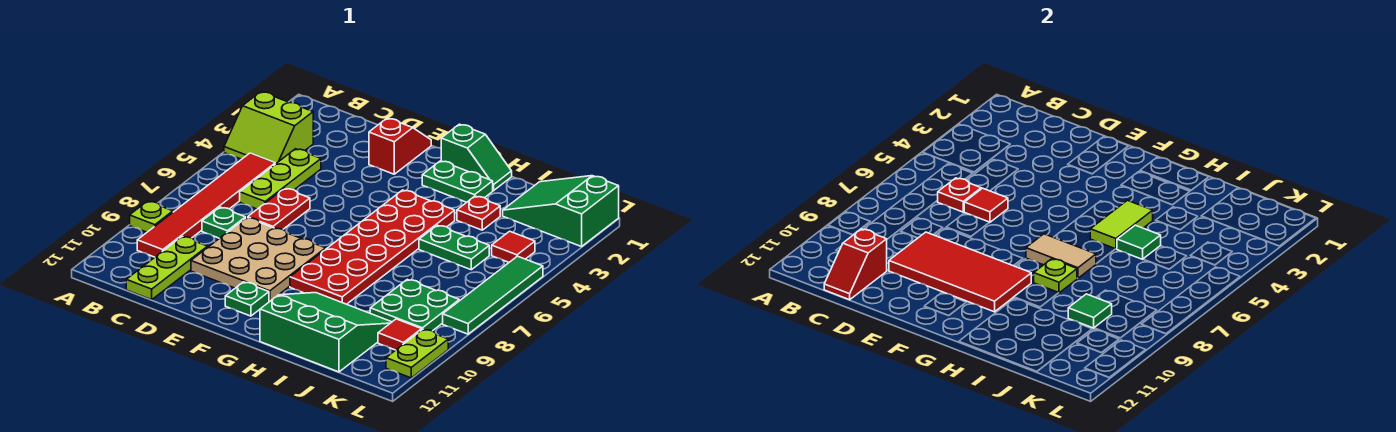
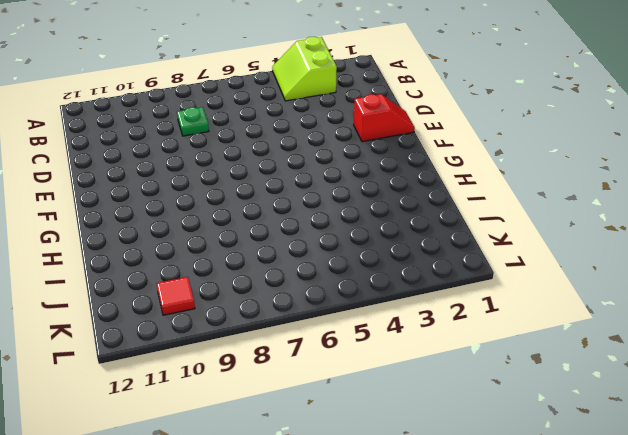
none -> lime 1x1 plate [130,201,173,232]
none -> red 1x6 tile [137,153,275,257]
none -> lime 1x3 plate [240,149,321,209]
none -> lime 1x3 plate [126,236,208,300]

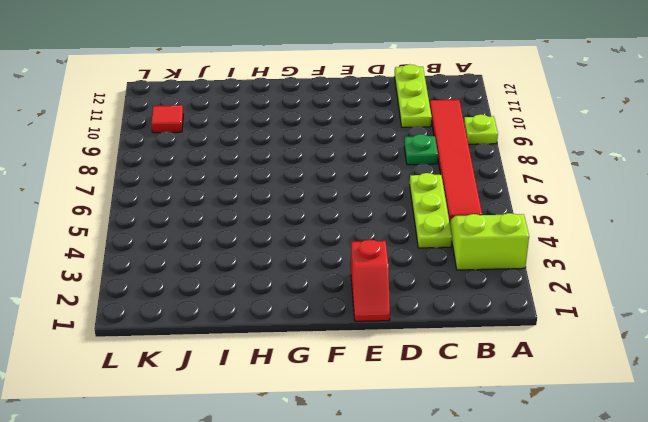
none -> red 1x2 plate [248,188,310,229]
none -> tan 3x3 plate [191,218,326,302]
none -> green 1x1 plate [225,282,269,316]
none -> green 1x2 slope [441,124,512,191]

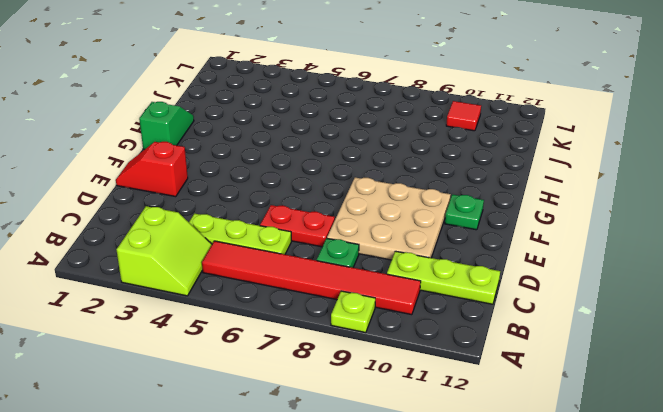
none -> green 1x2 plate [422,161,493,202]
none -> red 2x6 plate [290,190,455,304]
none -> green 3x3 slope [260,293,391,372]
none -> red 1x1 plate [457,196,500,230]

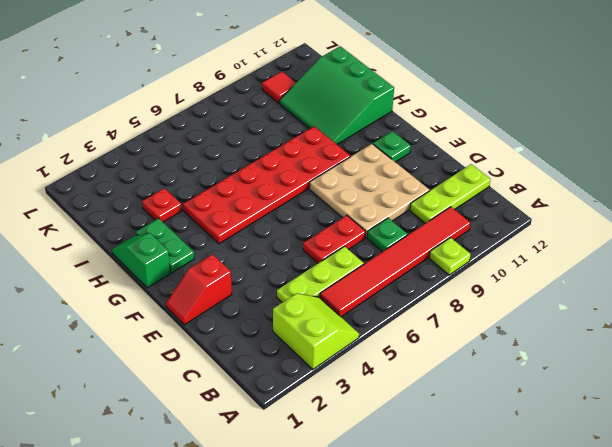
none -> green 1x2 plate [419,225,489,270]
none -> green 2x3 slope [503,176,619,247]
none -> green 2x2 plate [370,279,459,331]
none -> red 1x1 tile [492,231,535,262]

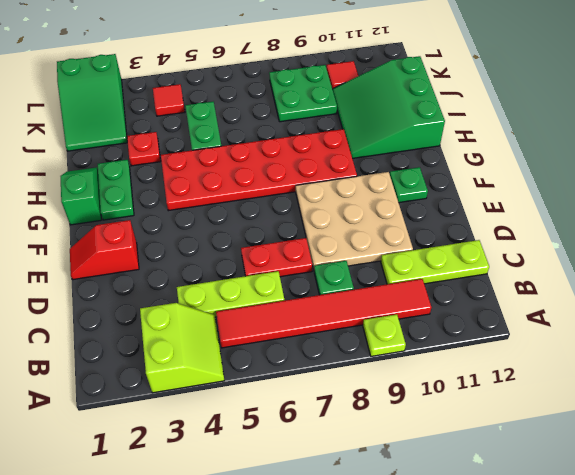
none -> green 1x4 tile [443,256,543,334]
none -> lime 1x2 plate [386,329,448,378]
none -> red 1x1 plate [937,178,981,212]
none -> red 1x2 slope [824,229,887,300]

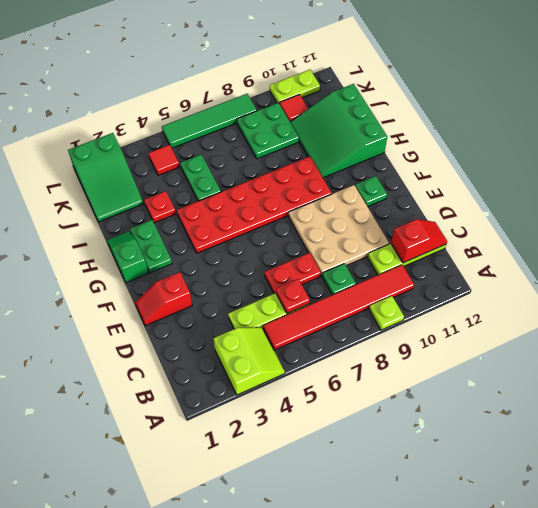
none -> red 1x1 tile [964,188,1008,222]
none -> red 2x4 tile [889,232,1031,312]
none -> tan 1x2 tile [1026,234,1096,278]
none -> lime 1x2 tile [1090,200,1153,249]

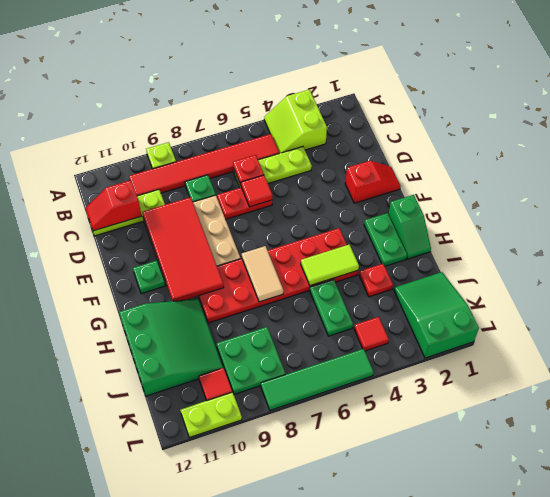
none -> lime 1x1 plate [1034,259,1077,293]
none -> green 1x1 tile [1117,225,1161,259]
none -> green 1x1 tile [1068,294,1112,328]

